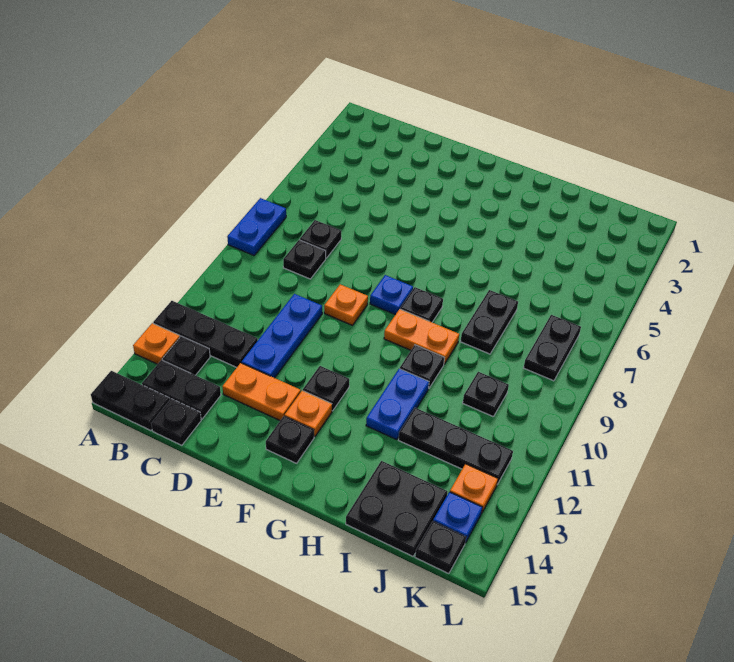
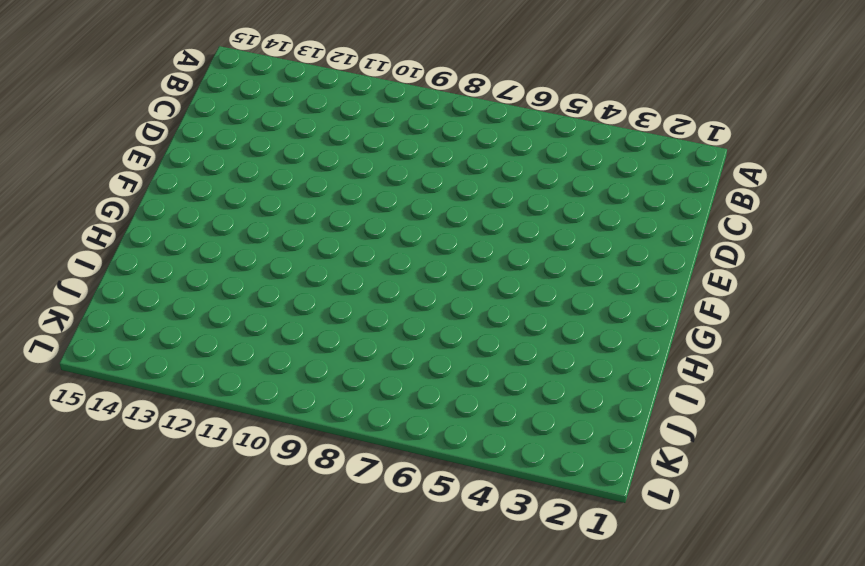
none -> blue 1x2 plate [227,198,286,255]
none -> black 1x3 plate [153,301,258,367]
none -> orange 1x1 plate [133,323,180,364]

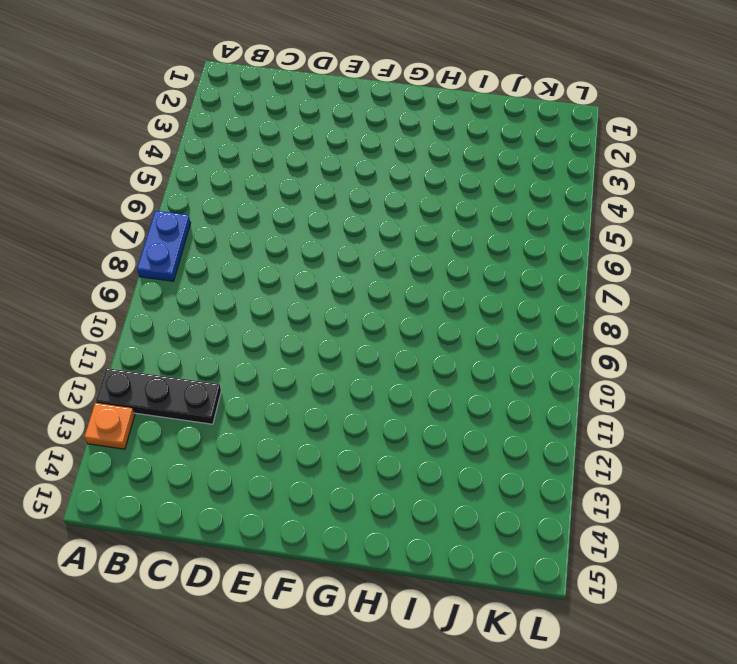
none -> black 1x2 plate [91,371,170,431]
none -> black 1x1 plate [162,336,210,375]
none -> black 1x2 plate [142,360,221,419]

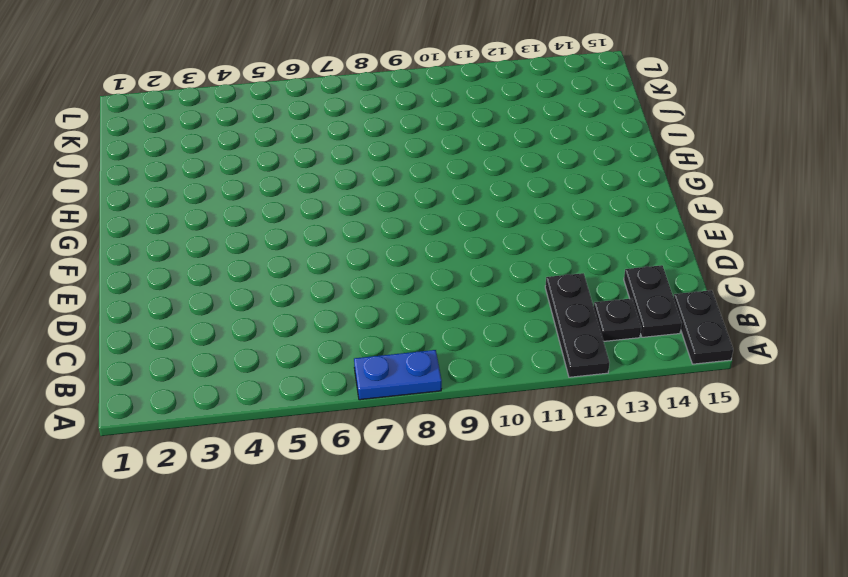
none -> orange 1x1 plate [133,323,180,364]
none -> black 1x1 plate [300,220,341,258]
none -> black 1x1 plate [283,240,326,279]

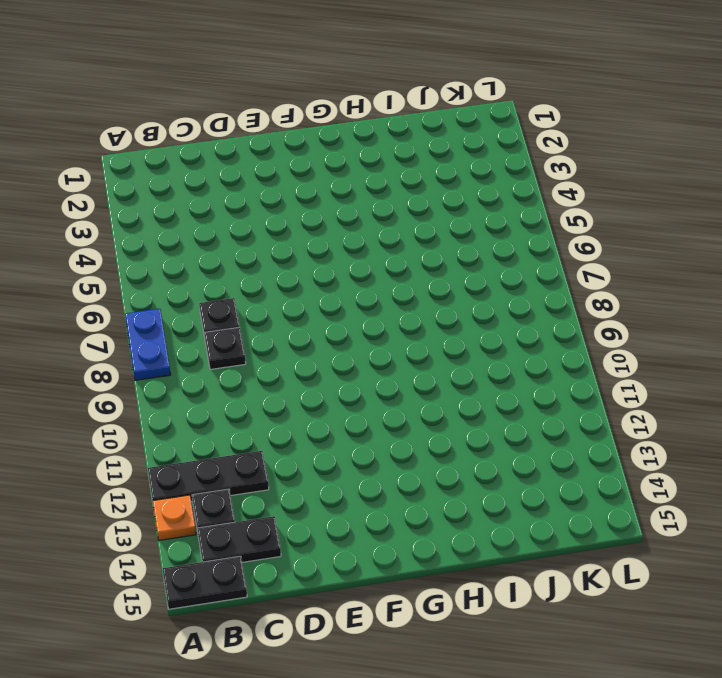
none -> black 1x1 plate [151,399,201,445]
none -> blue 1x3 plate [242,294,322,378]
none -> orange 1x2 plate [222,363,301,420]

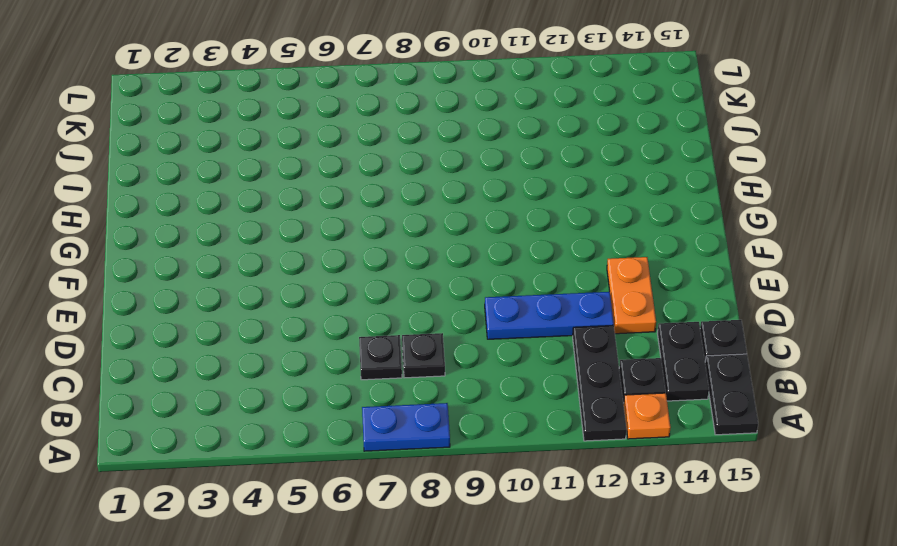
none -> orange 1x1 plate [324,284,368,325]
none -> blue 1x1 plate [370,275,413,315]
none -> black 1x1 plate [303,366,349,411]

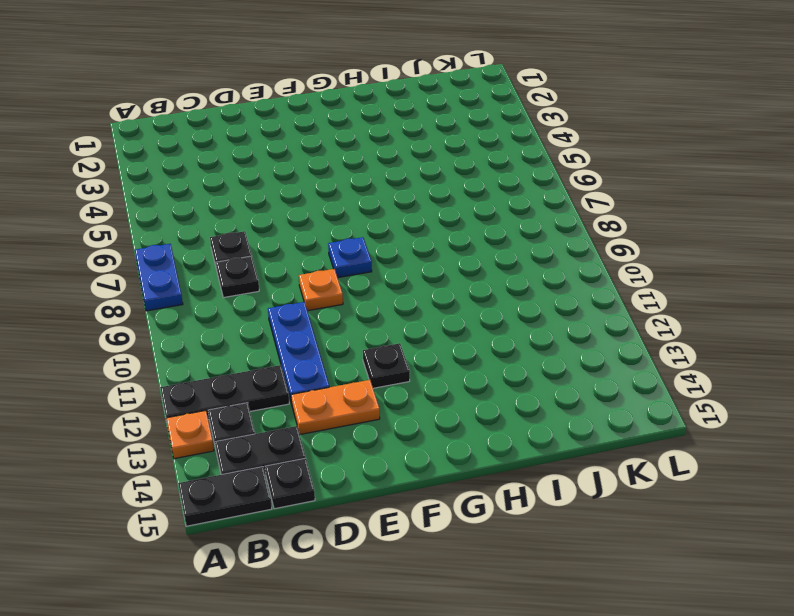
none -> orange 1x1 plate [285,391,332,437]
none -> black 1x1 plate [266,416,314,463]
none -> black 1x1 plate [400,287,443,322]

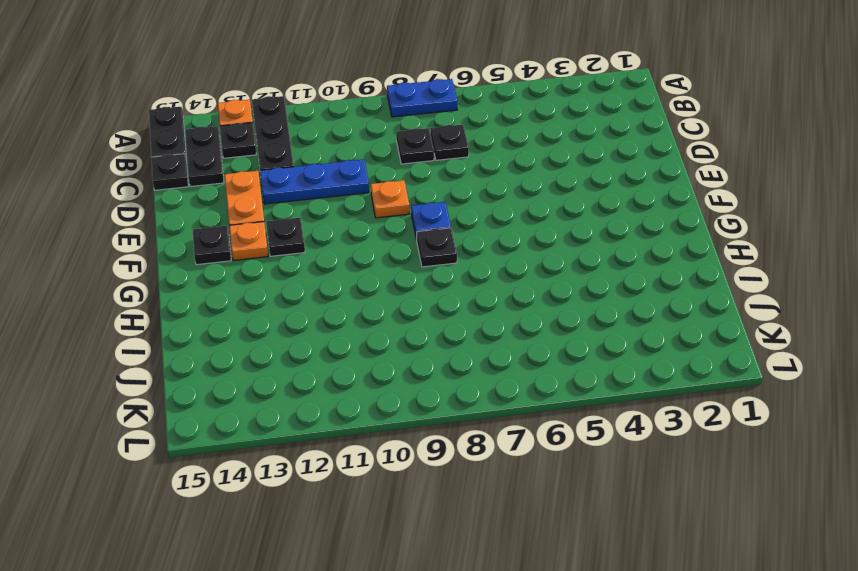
none -> orange 1x2 plate [384,309,459,364]
none -> black 1x1 plate [400,345,444,389]
none -> blue 1x2 plate [366,369,429,440]

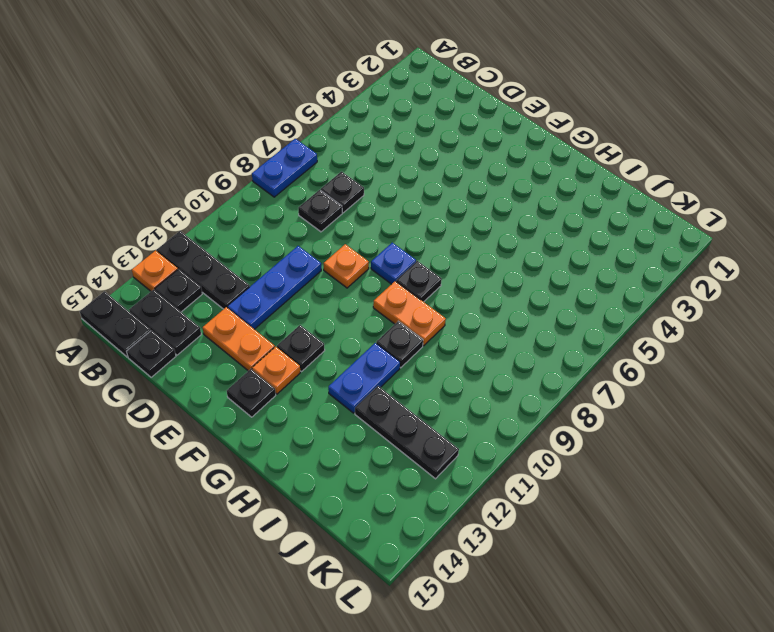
none -> black 1x2 plate [461,290,518,354]
none -> black 2x2 plate [346,461,447,556]
none -> black 1x1 plate [463,372,509,417]

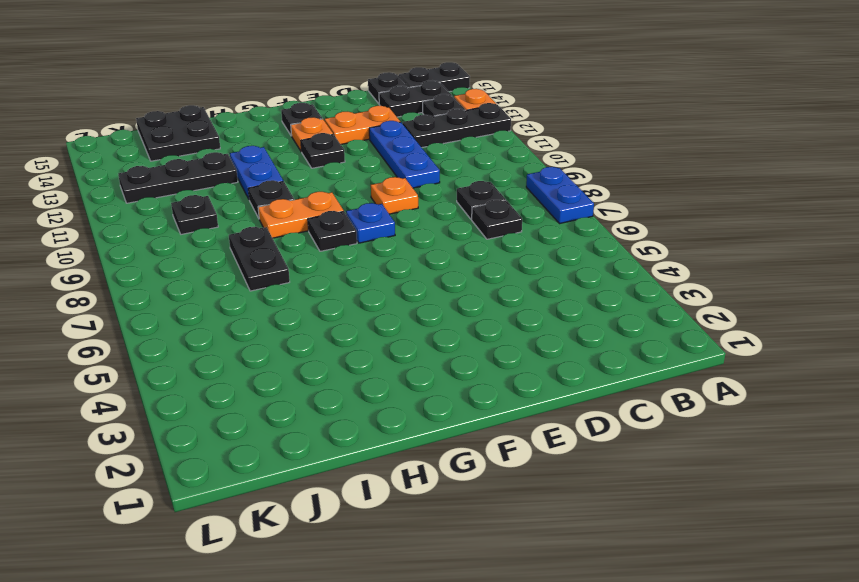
none -> black 1x2 plate [524,315,581,381]
none -> orange 1x1 plate [450,464,498,513]
none -> blue 1x1 plate [433,492,482,543]

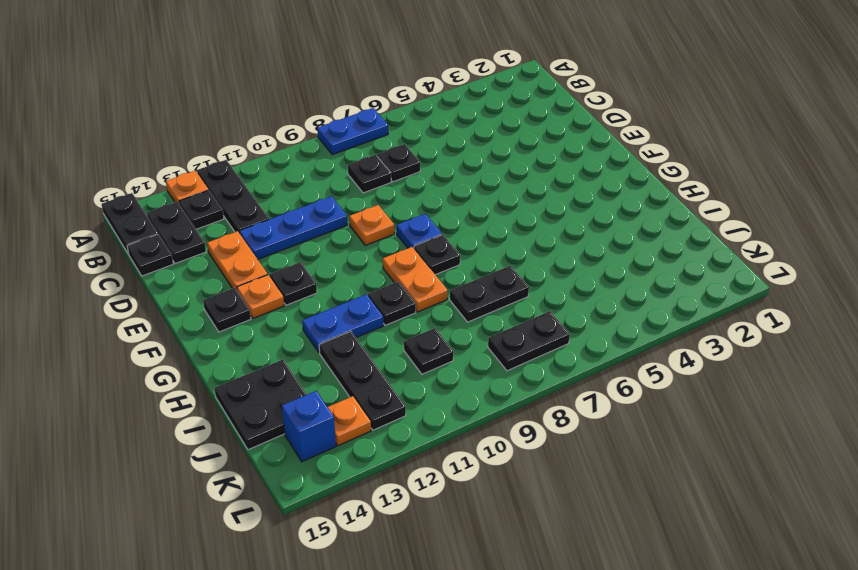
blue 1x1 brick [282,391,336,462] -> blue 1x1 plate [433,492,482,543]
none -> black 1x1 plate [415,521,466,574]

